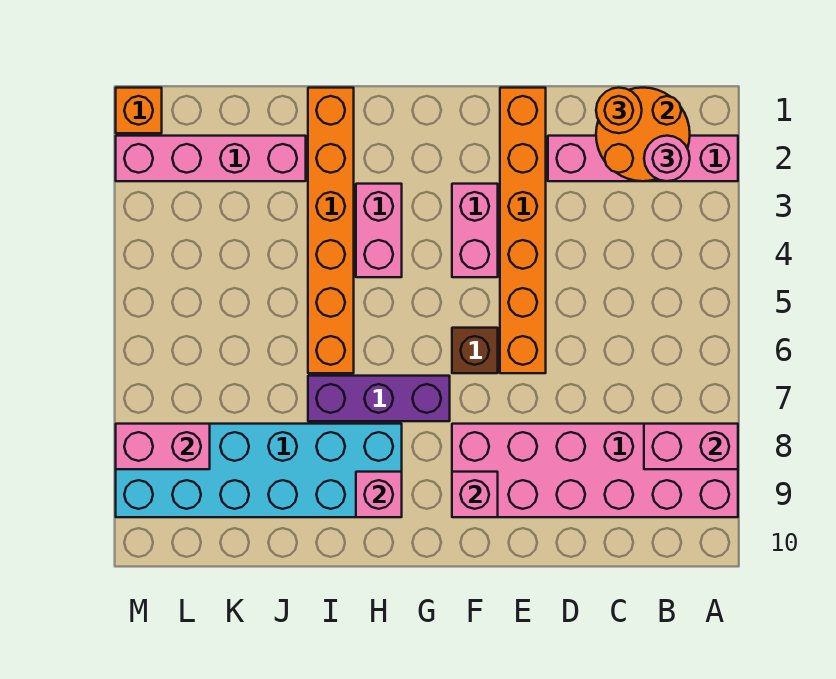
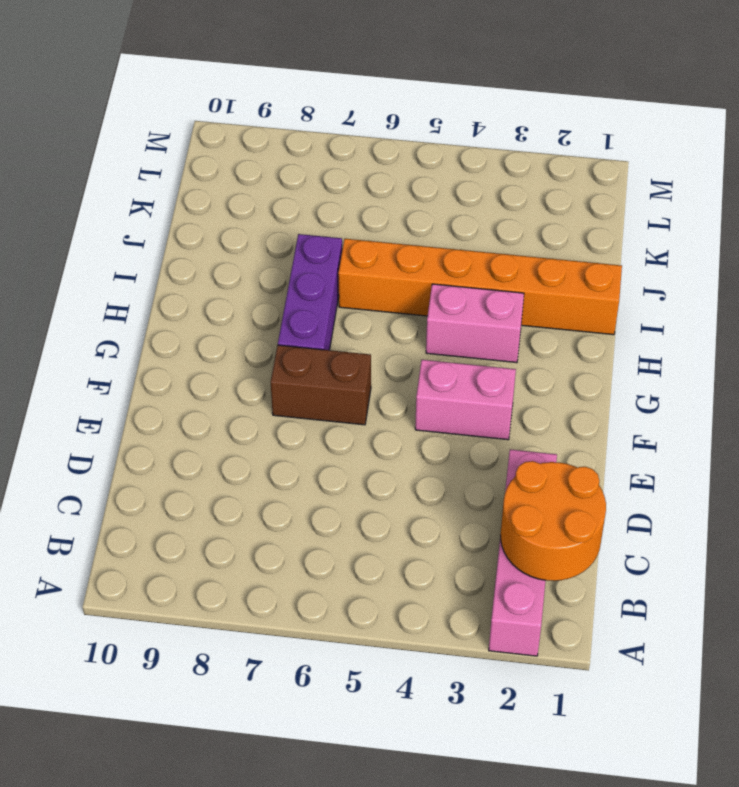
brown 1x2 brick [271,345,371,425] -> brown 1x1 brick [452,328,498,373]
none -> pink 2x6 brick [452,424,738,517]
none -> orange 1x6 brick [500,88,546,373]
none -> cyan 2x6 brick [116,424,402,517]

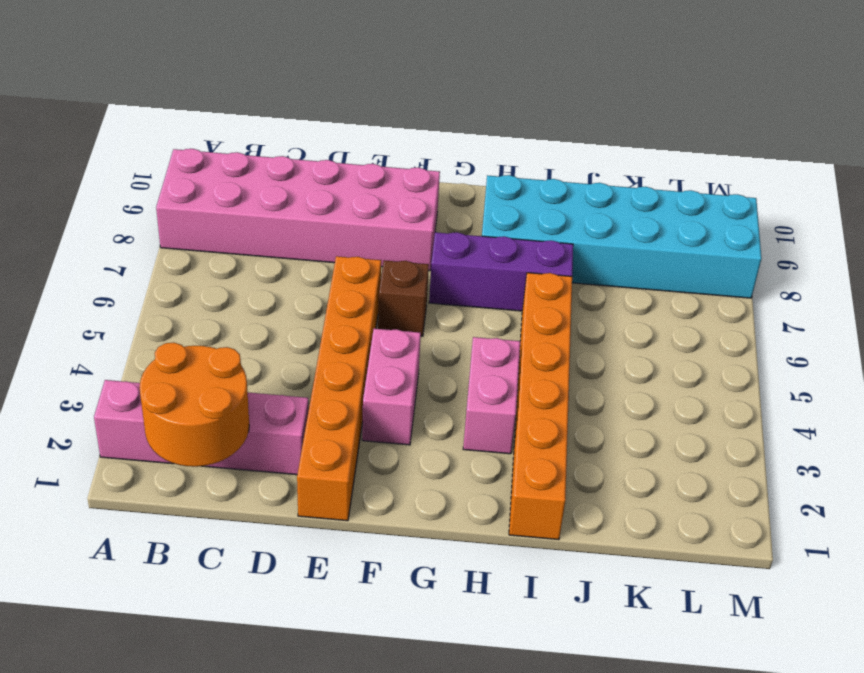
none -> pink 1x4 brick [116,136,306,181]
none -> orange 1x1 brick [116,88,162,133]
none -> pink 1x2 brick [644,424,738,469]

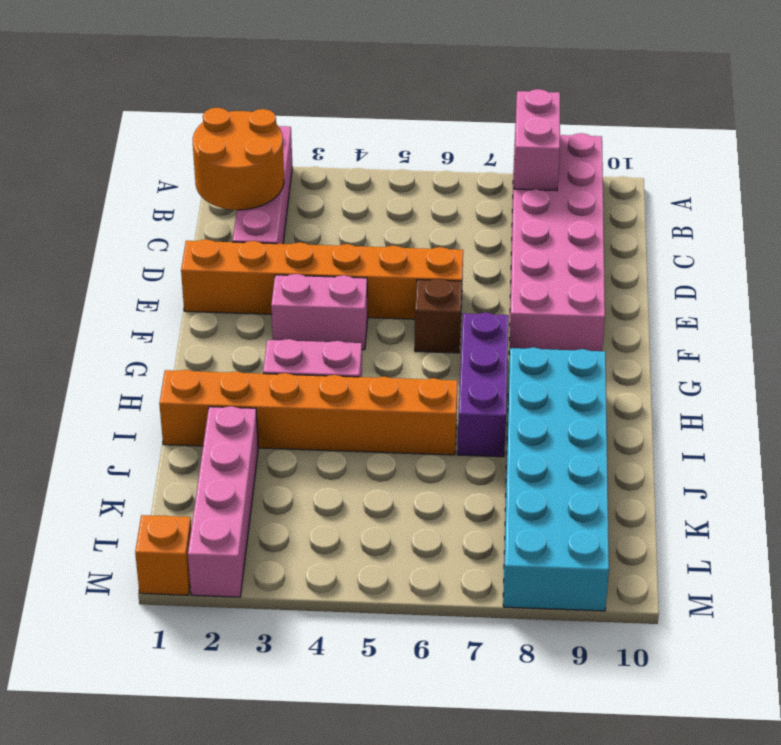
none -> pink 1x1 brick [452,472,498,517]
none -> pink 1x1 brick [356,472,402,517]
none -> pink 1x2 brick [116,424,210,469]

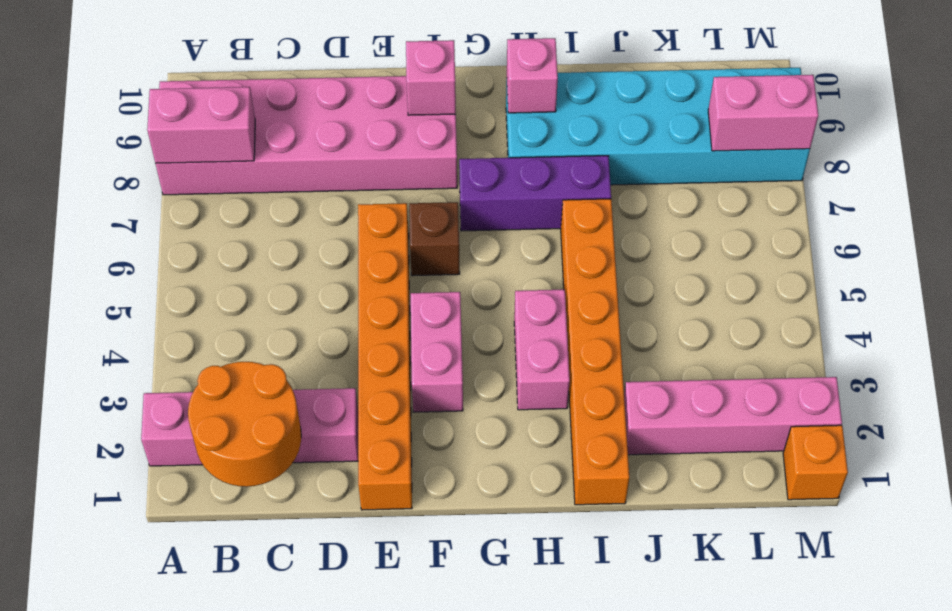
none -> pink 1x1 round brick [644,136,690,181]
none -> orange 1x1 round brick [596,88,642,133]

